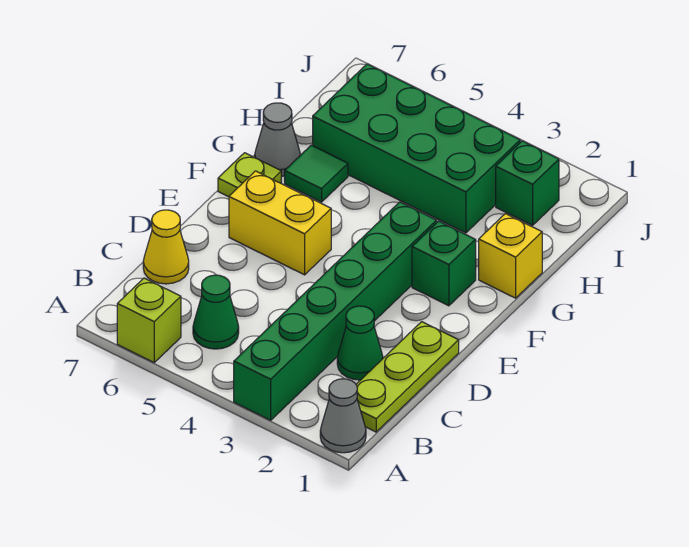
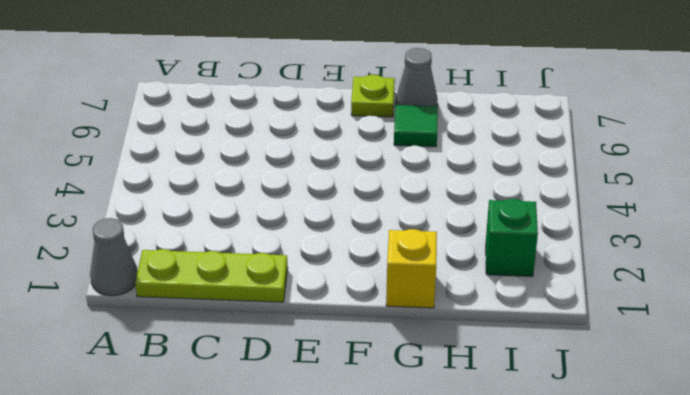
none -> green 1x6 brick [234,202,437,420]
none -> lime 1x1 brick [117,278,181,362]
none -> green 1x1 cone [193,275,239,349]

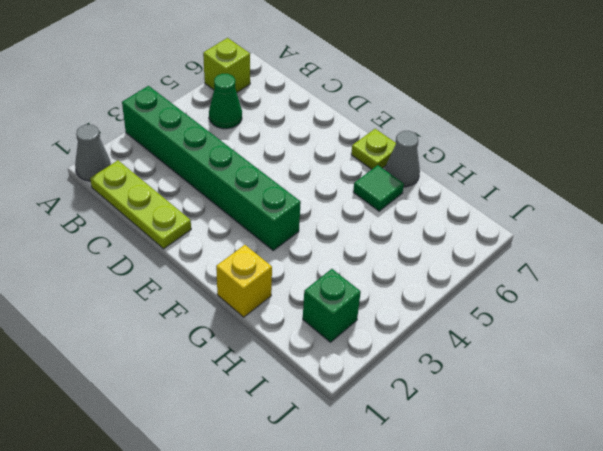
none -> green 1x1 cone [337,306,383,380]
none -> yellow 1x1 cone [143,210,189,284]
none -> yellow 1x2 brick [229,171,331,275]

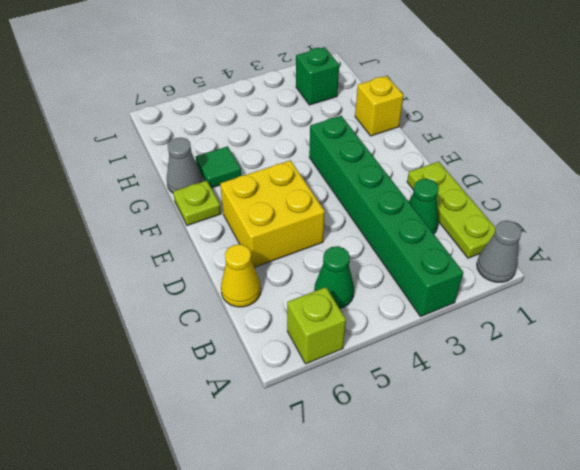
yellow 2x2 brick [220,160,325,267] -> yellow 1x2 brick [229,171,331,275]
none -> green 1x1 brick [412,221,476,306]
none -> green 2x4 brick [313,64,520,233]

